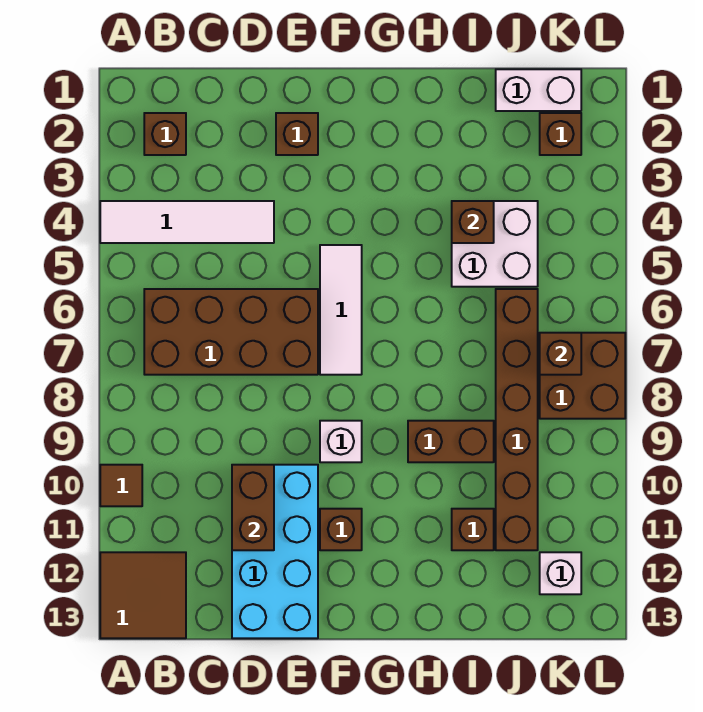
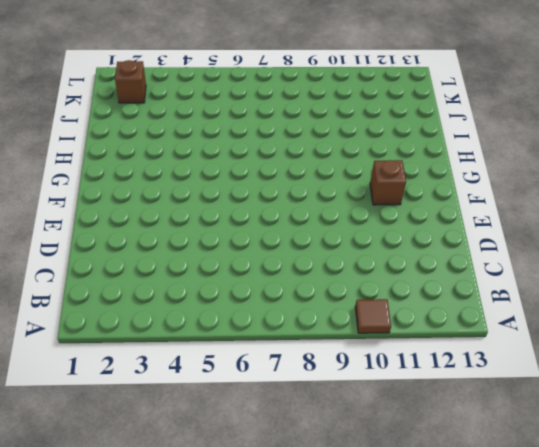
none -> white 1x4 tile [100,201,274,243]
none -> brown 2x2 tile [100,552,186,638]
none -> brown 1x1 brick [144,113,186,155]

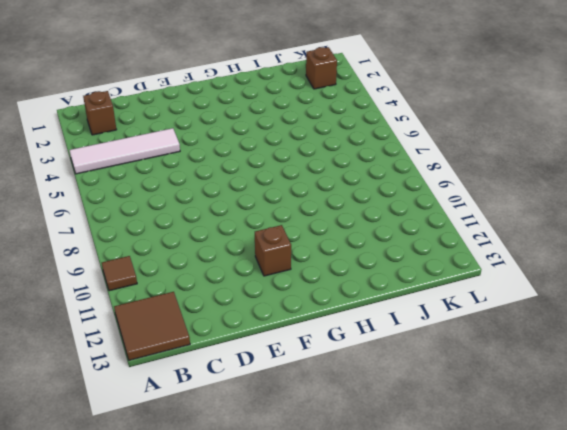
none -> brown 2x4 brick [144,289,318,375]
none -> cyan 2x4 brick [232,465,318,638]
none -> brown 1x1 brick [276,113,318,155]

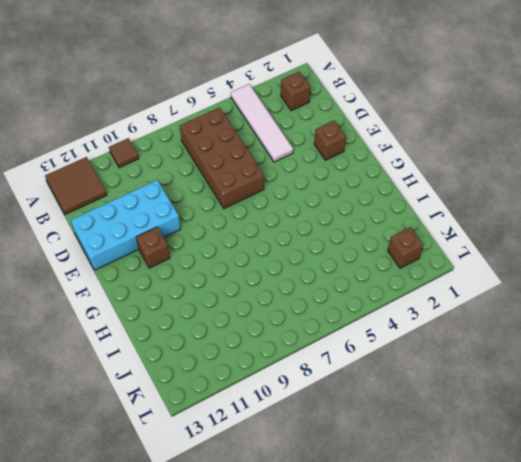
none -> white 1x3 tile [320,245,362,375]
none -> white 1x1 brick [320,421,362,462]
none -> brown 1x2 brick [408,421,494,462]

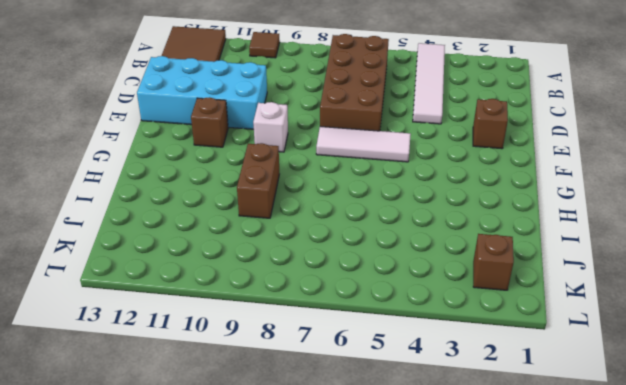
none -> brown 1x1 brick [144,113,186,155]
none -> white 2x2 brick [452,201,538,287]
none -> brown 1x1 brick [452,509,494,550]

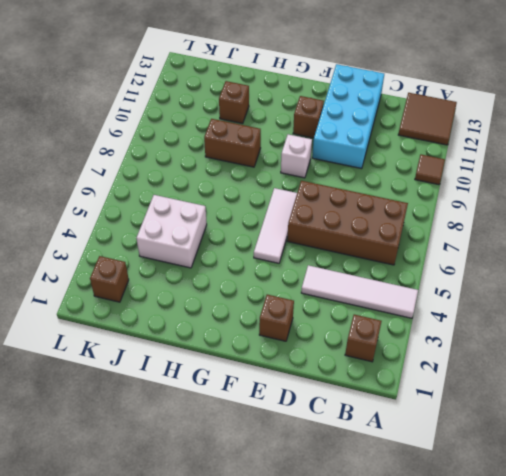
none -> white 1x2 brick [496,69,581,111]
none -> brown 1x6 brick [496,289,538,550]
none -> brown 2x2 brick [540,333,625,419]

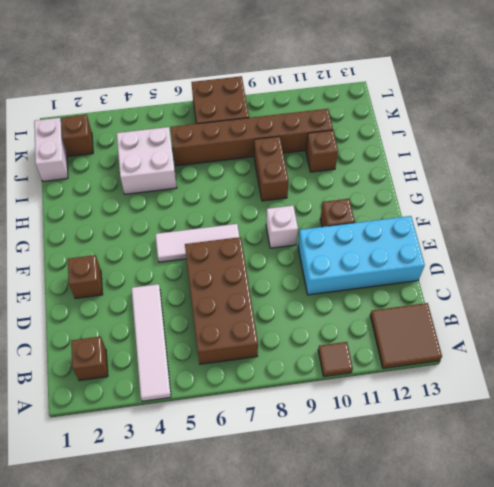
none -> white 1x1 brick [540,552,581,594]
none -> brown 1x2 brick [232,465,274,550]
none -> brown 1x1 brick [452,201,494,243]

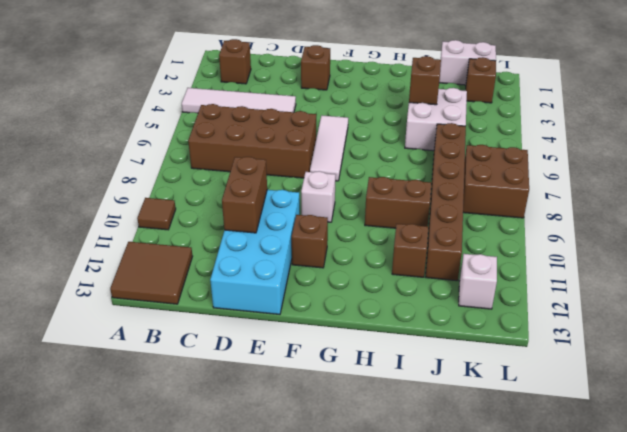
none -> brown 1x1 brick [540,333,581,375]

